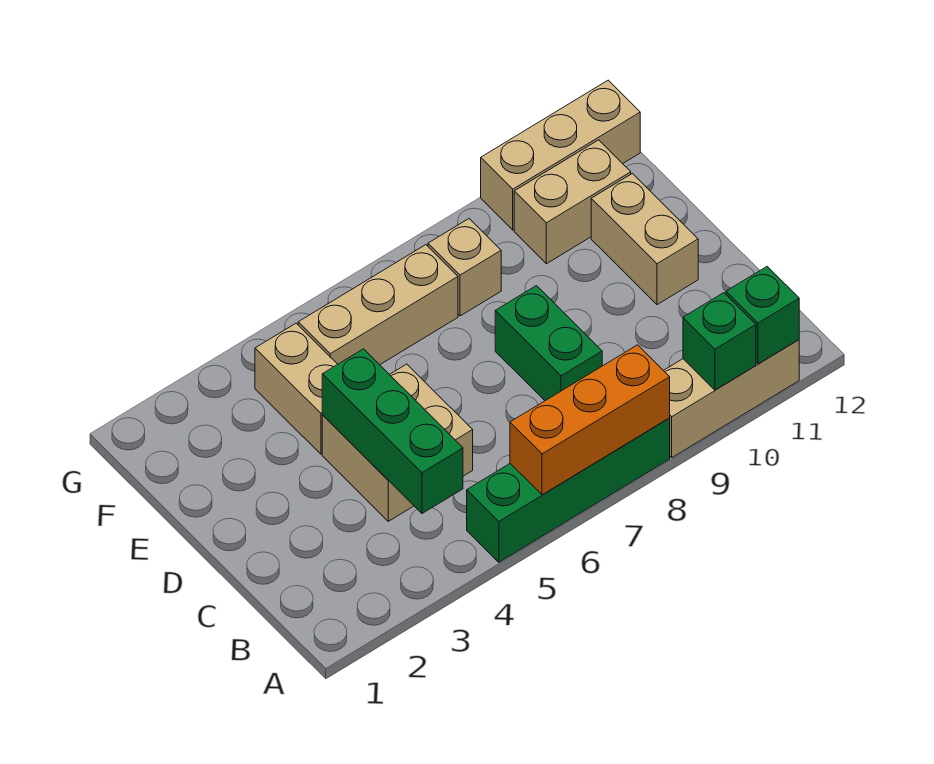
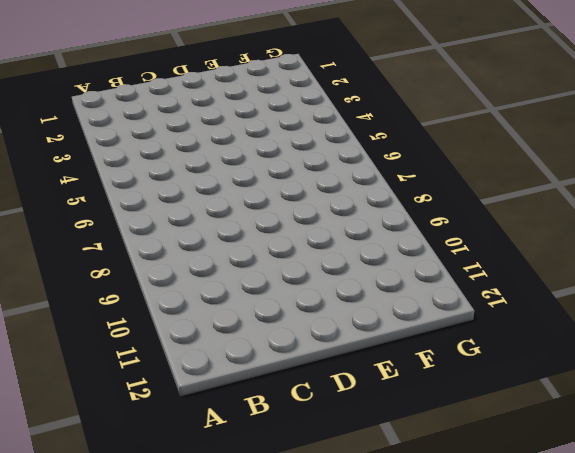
none -> green 1x4 brick [467,418,670,562]
none -> tan 1x3 brick [663,340,799,457]
none -> tan 2x2 brick [322,364,473,521]

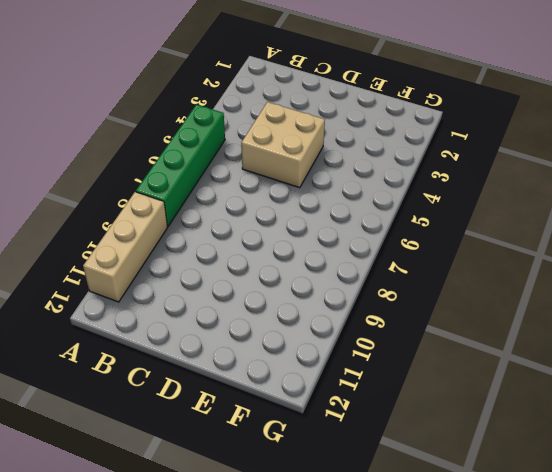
none -> green 1x2 brick [495,286,602,401]
none -> tan 1x2 brick [591,174,698,305]
none -> tan 1x2 brick [255,323,338,454]

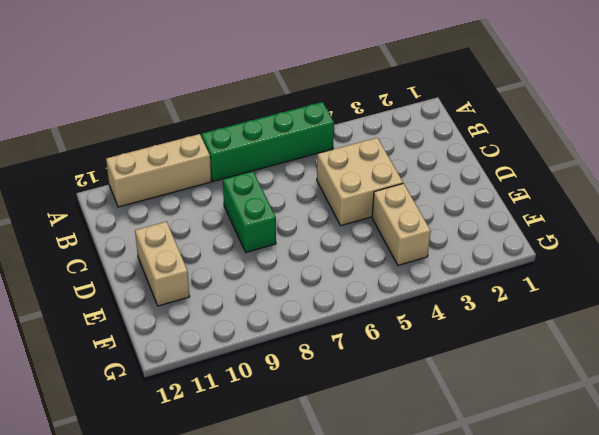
none -> tan 1x3 brick [298,245,458,365]
none -> tan 1x1 brick [428,219,501,316]
none -> tan 1x2 brick [514,140,631,264]

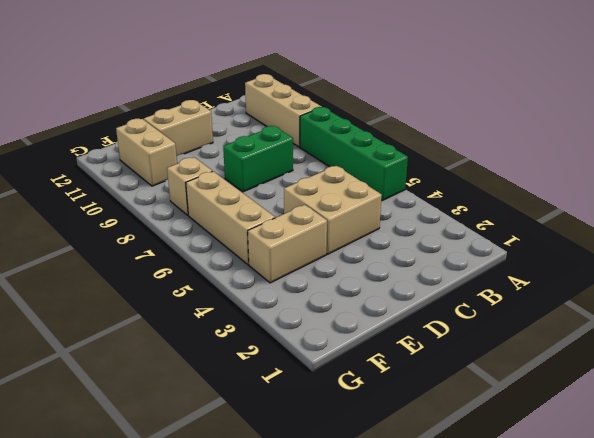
none -> tan 1x3 brick [481,80,640,230]
none -> orange 1x3 brick [510,345,670,495]
none -> green 1x1 brick [683,293,756,390]

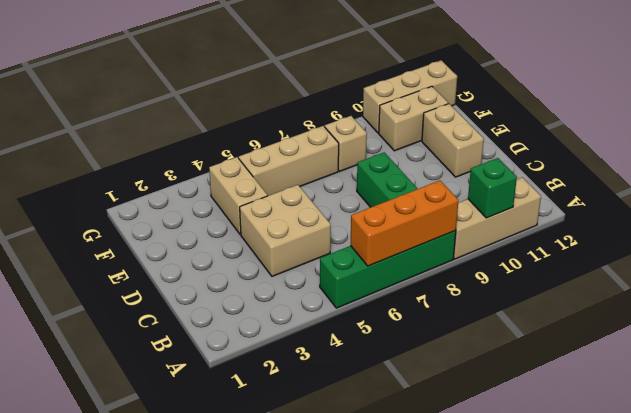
none -> green 1x1 brick [726,267,799,364]
none -> green 1x3 brick [322,349,463,513]

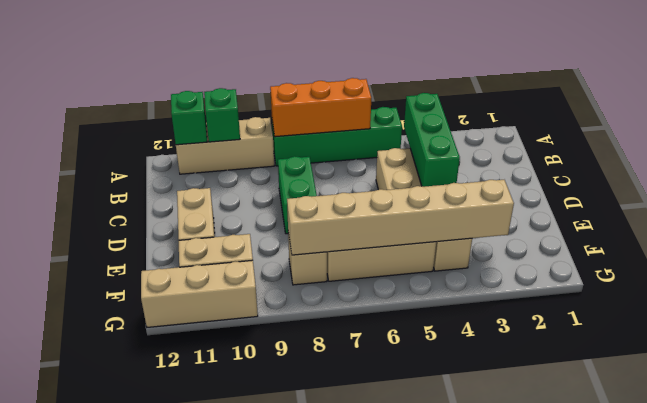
tan 1x6 brick [287,180,514,255] -> none

